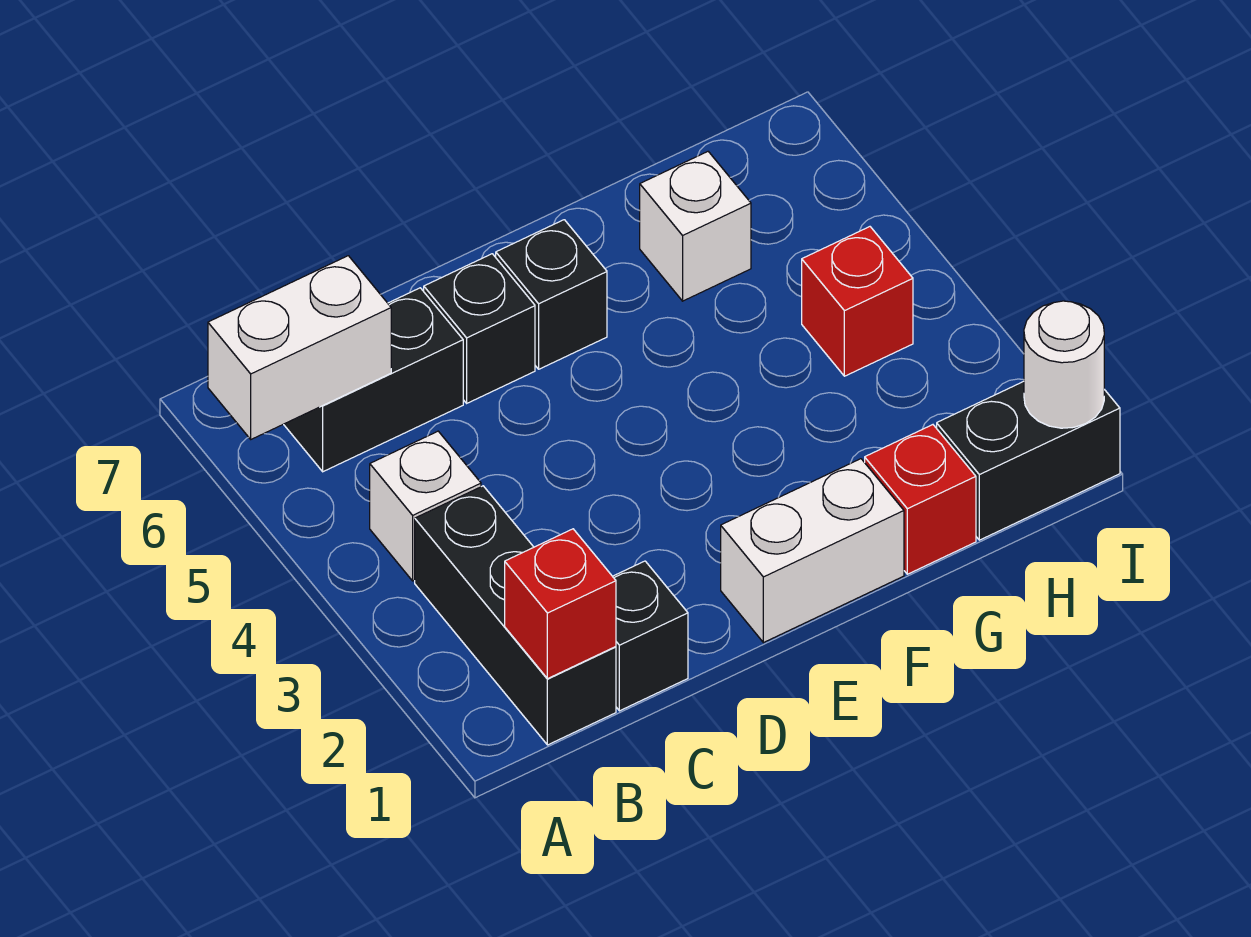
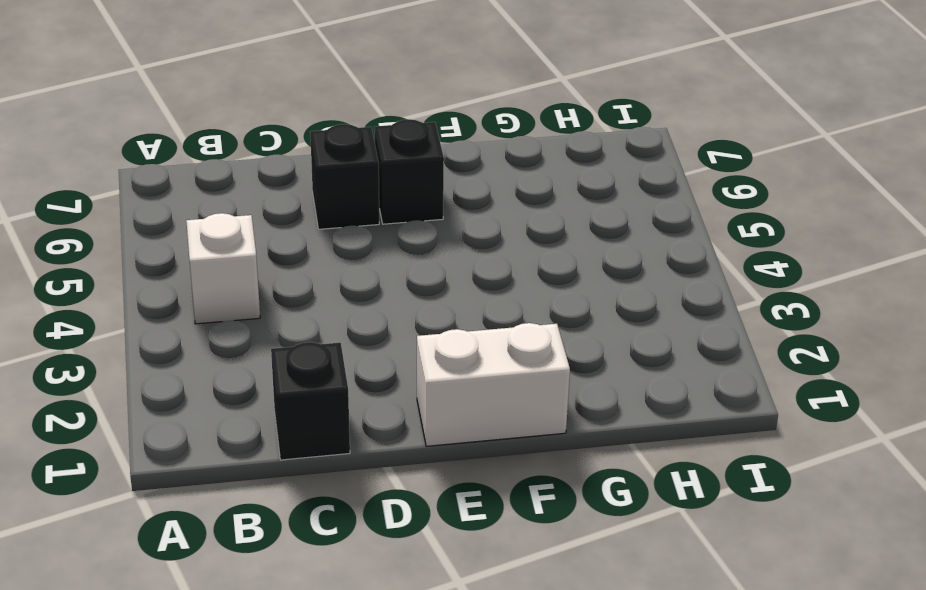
none -> black 1x3 brick [415,486,616,745]
none -> black 1x2 brick [284,288,463,472]
none -> red 1x1 brick [865,425,976,574]

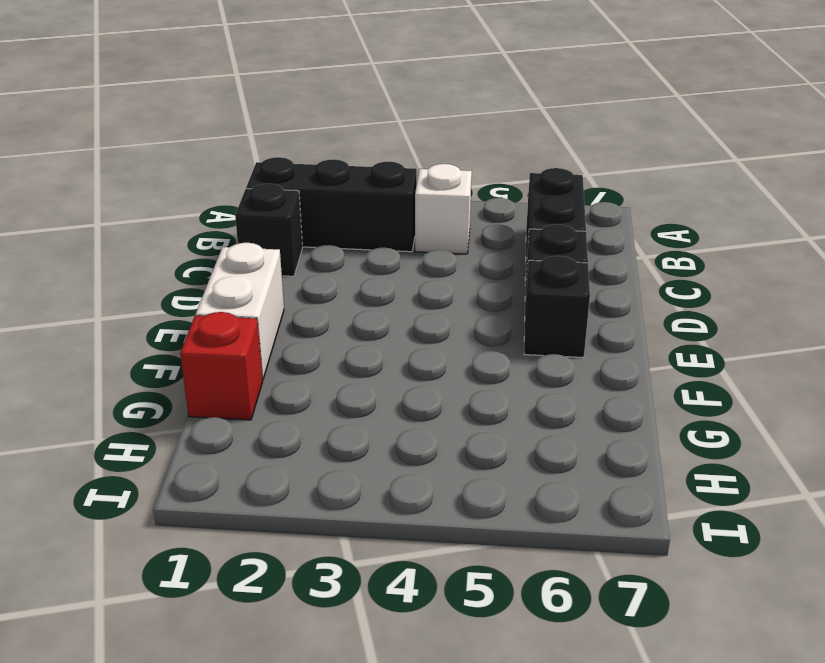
none -> white 1x1 brick [640,152,751,301]
none -> black 1x2 brick [937,381,1120,540]
none -> red 1x1 brick [802,227,913,376]

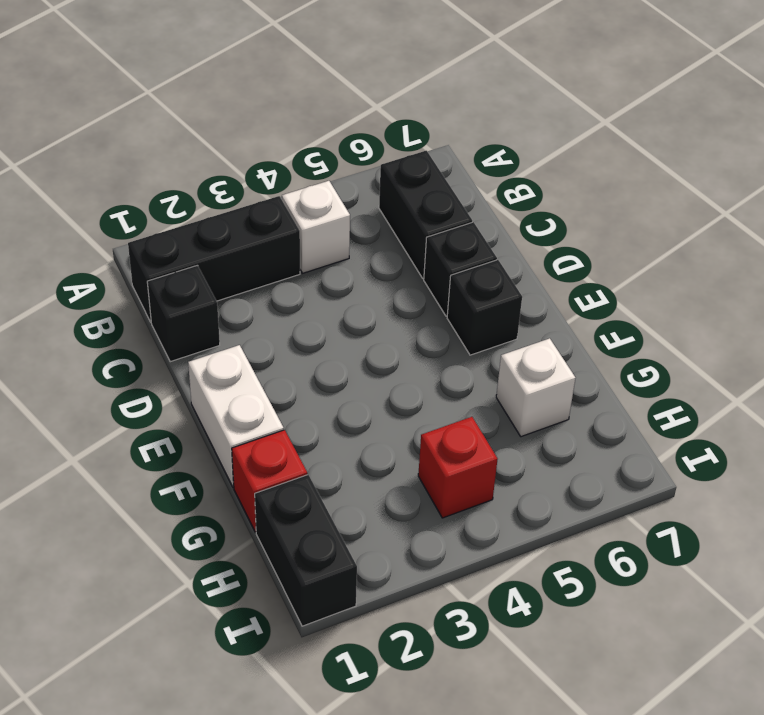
none -> white 1x2 brick [208,256,391,439]
none -> red 1x1 brick [505,529,616,679]
none -> white 1x1 round brick [1024,301,1104,428]

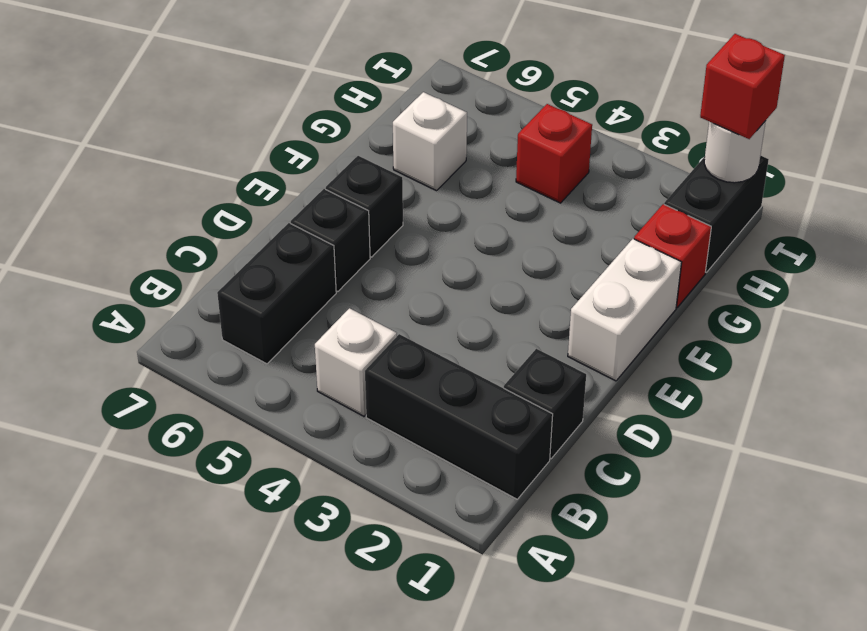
red 1x1 brick [700,34,785,139] -> red 1x1 brick moved to [505,529,616,679]
none -> white 1x2 brick [208,256,391,439]

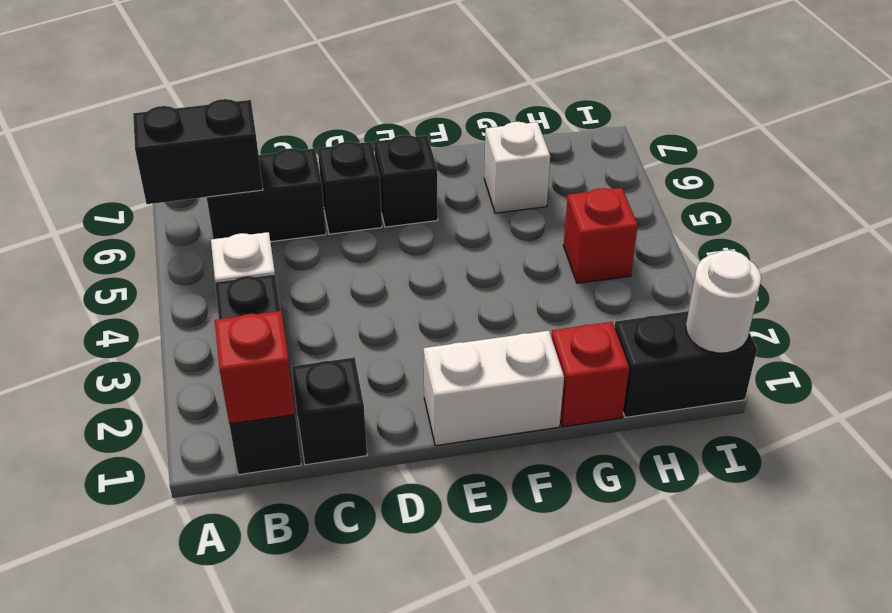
black 1x2 brick [133,99,263,204] -> white 1x2 brick [208,256,391,439]

